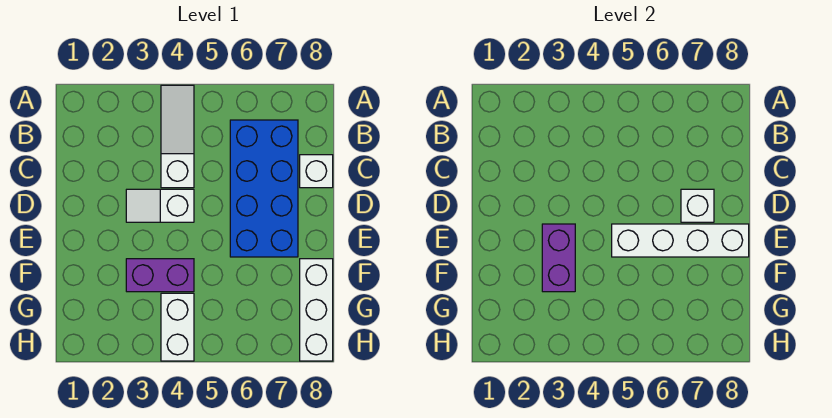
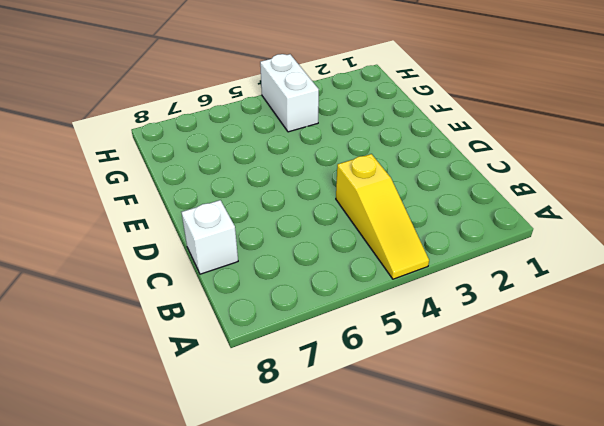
yellow 1x3 slope [336,154,429,279] -> white 1x3 slope [161,85,194,188]
none -> blue 2x4 brick [230,120,298,257]
none -> white 1x2 slope [126,189,194,222]

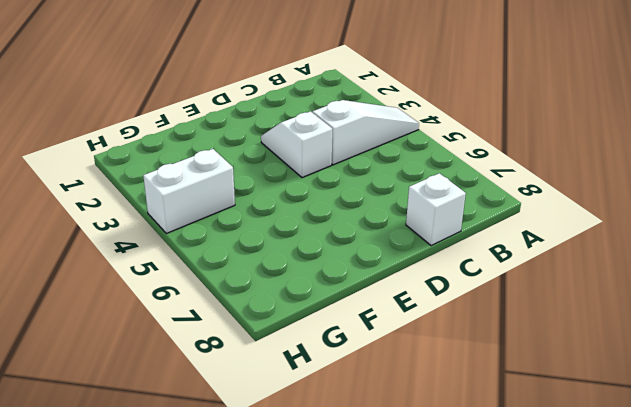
none -> blue 2x4 brick [230,120,298,257]
none -> purple 1x2 brick [126,259,194,292]

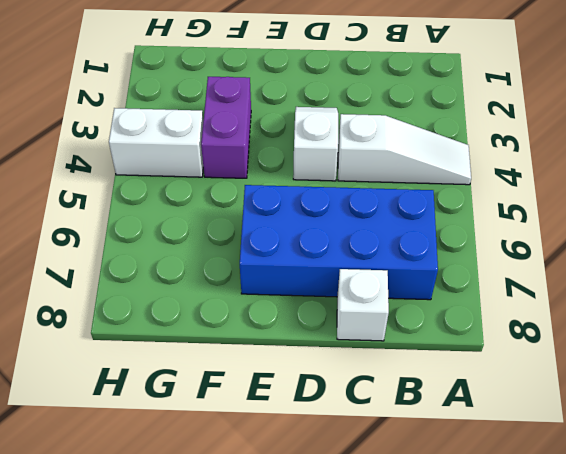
none -> white 1x3 brick [300,259,333,361]
none -> white 1x1 brick [681,189,714,222]

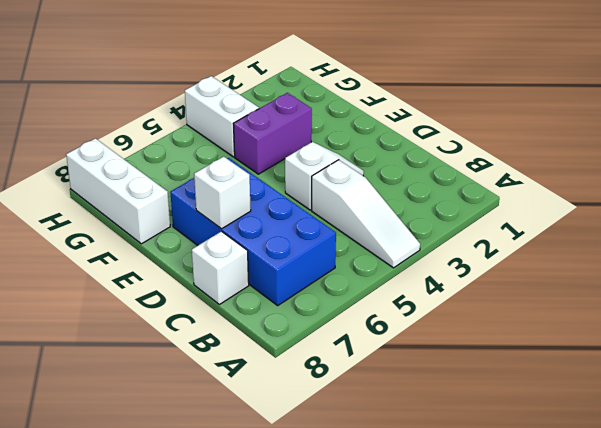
none -> purple 1x2 brick [542,224,575,292]
none -> white 1x4 brick [612,224,749,257]

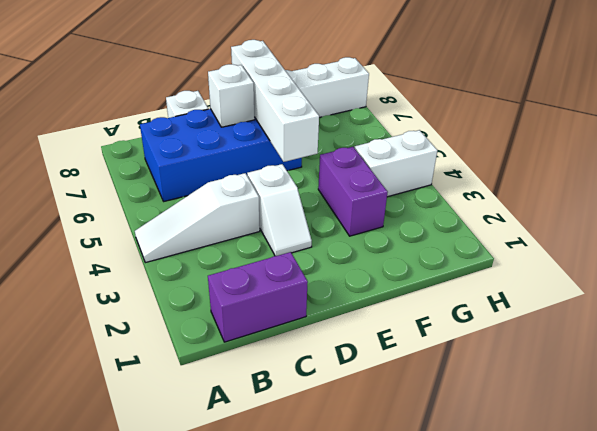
purple 1x2 brick [208,252,308,342] -> purple 1x2 brick moved to [542,224,575,292]

